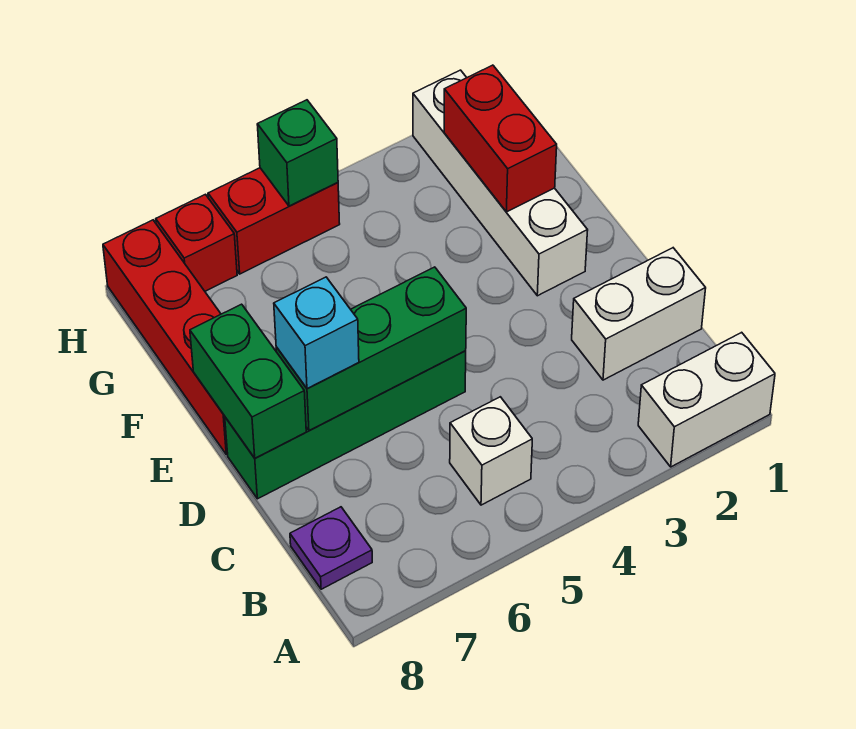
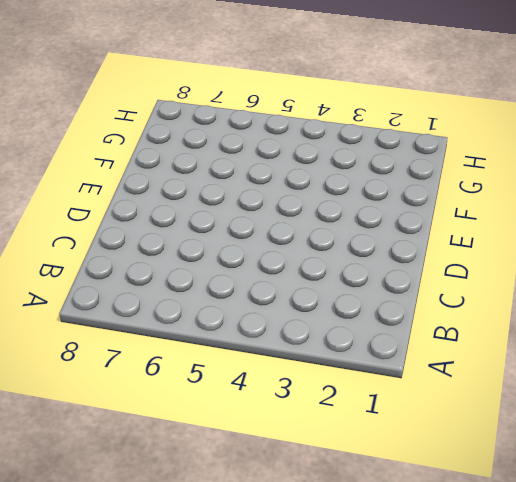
none -> white 1x2 brick [638,332,775,467]
none -> white 1x1 brick [450,397,532,505]
none -> purple 1x1 plate [290,507,372,589]

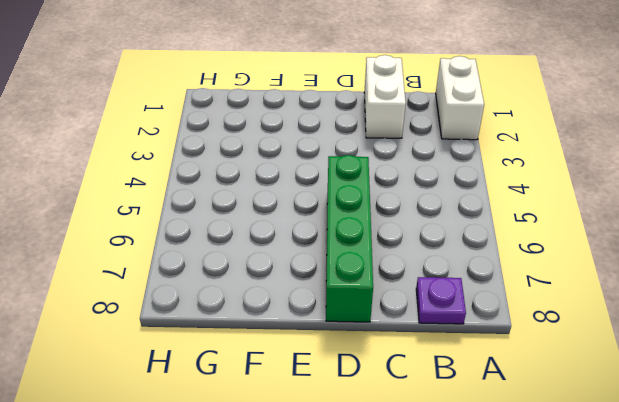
none -> white 1x1 brick [450,397,532,505]
none -> white 1x4 brick [413,70,588,296]
none -> red 1x4 brick [103,220,228,454]

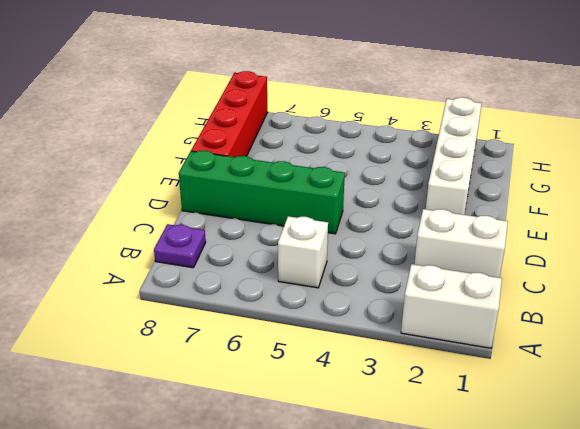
none -> red 1x2 brick [208,168,340,274]
none -> red 1x1 brick [156,194,237,291]
none -> green 1x3 brick [276,267,466,431]

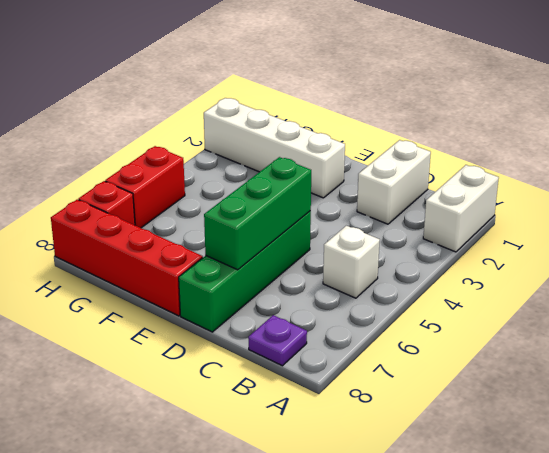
none -> green 1x2 brick [190,304,306,458]
none -> red 1x2 brick [444,65,557,212]
none -> green 1x1 brick [257,100,338,206]

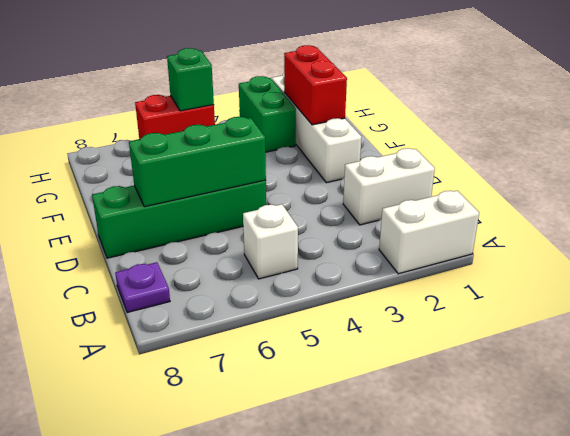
green 1x2 brick [239,76,296,152] -> green 1x2 brick moved to [190,304,306,458]
none -> red 1x4 brick [103,220,228,454]
none -> red 1x1 brick [156,194,237,291]
none -> cyan 1x1 brick [274,277,359,389]

